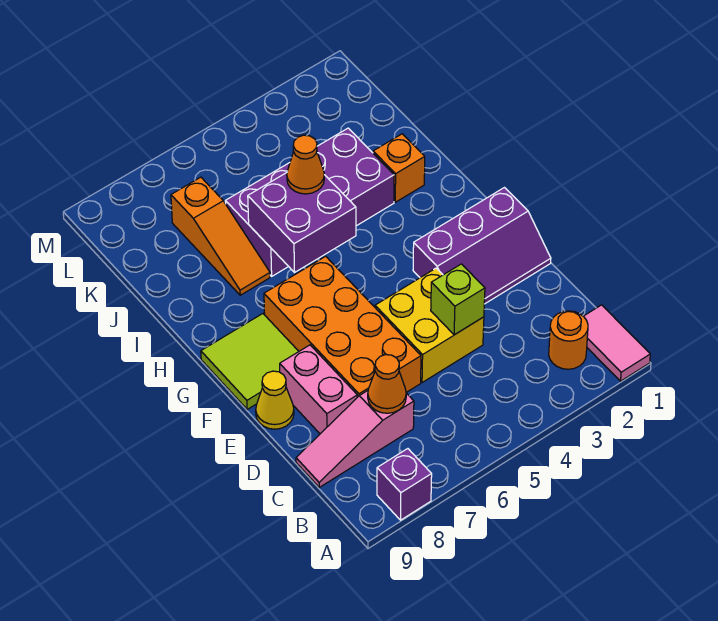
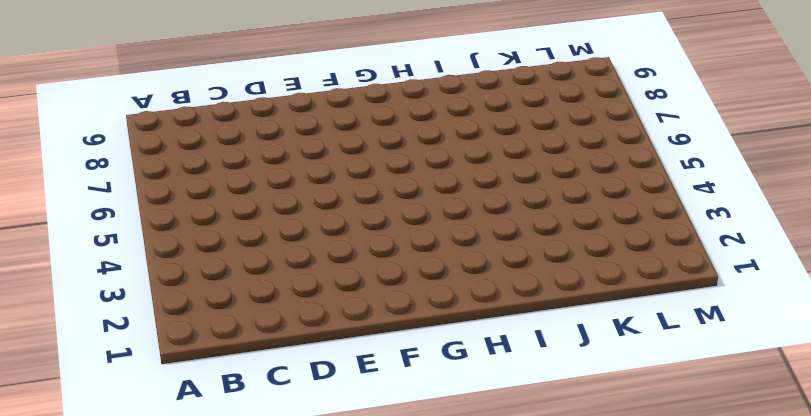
none -> pink 1x2 tile [584,305,650,381]
none -> purple 1x1 brick [377,449,432,520]
none -> orange 1x1 round brick [549,311,588,369]

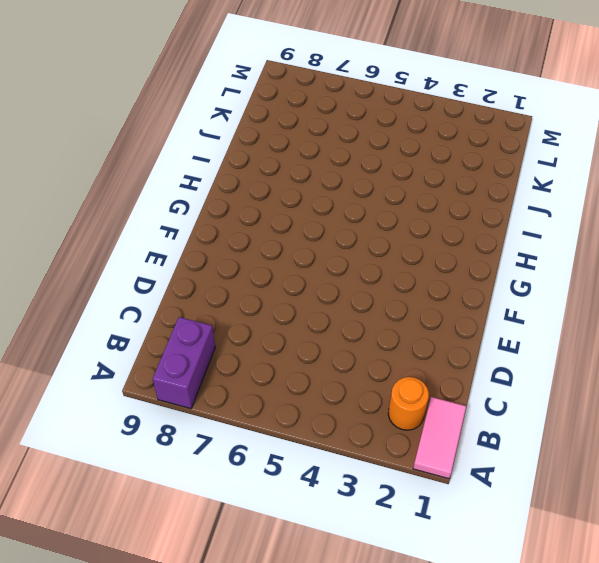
purple 1x2 brick [153,317,215,409] -> purple 1x1 brick [377,449,432,520]
none -> pink 1x3 slope [296,391,414,487]
none -> yellow 2x2 brick [375,268,484,383]
none -> orange 2x4 brick [264,256,421,397]

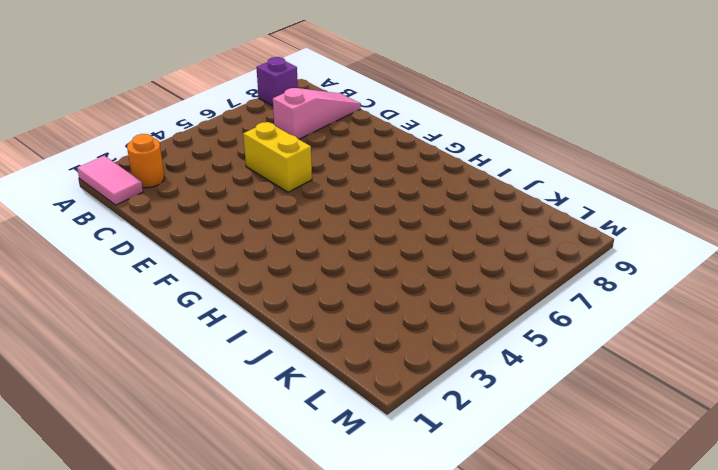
yellow 1x2 brick [243,122,312,192] -> yellow 2x2 brick [375,268,484,383]
none -> orange 2x4 brick [264,256,421,397]
none -> pink 1x2 brick [280,345,357,434]
none -> purple 2x3 slope [413,188,551,304]

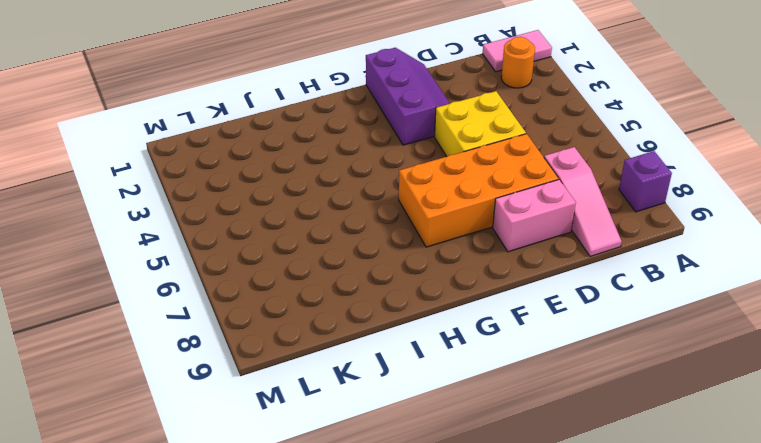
none -> yellow 1x1 cone [256,371,294,429]
none -> lime 2x2 tile [201,314,299,409]
none -> orange 1x1 brick [373,134,425,202]

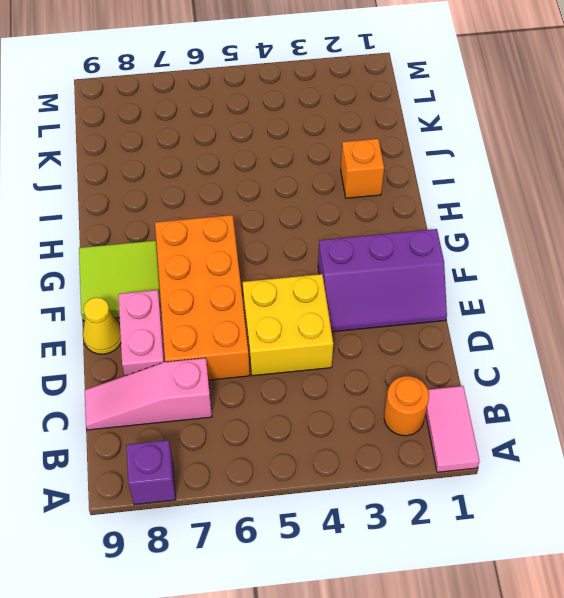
none -> purple 2x4 brick [225,128,394,276]
none -> orange 1x3 slope [171,177,270,295]
none -> orange 1x1 cone [368,355,406,413]

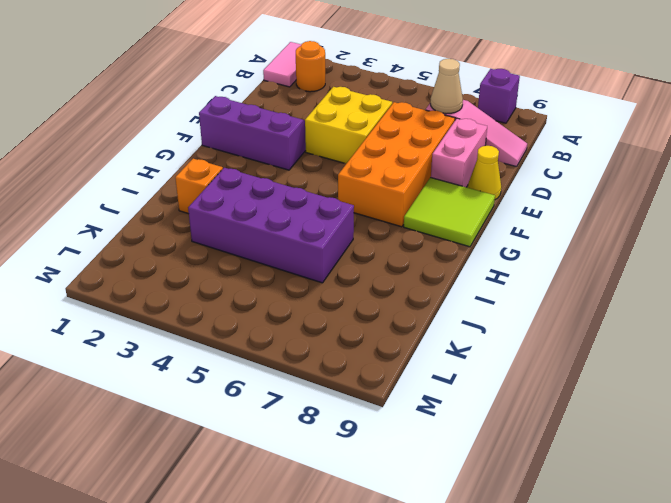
tan 1x1 cone [430,59,463,114] -> orange 1x1 cone [368,355,406,413]
none -> orange 1x3 slope [171,177,270,295]
none -> lime 1x1 brick [431,264,485,335]
none -> purple 2x2 brick [248,173,356,272]

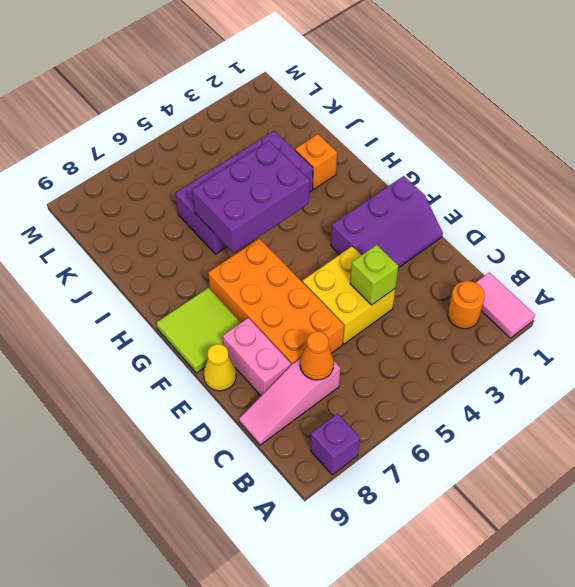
purple 2x3 brick [192,141,310,253] -> purple 2x2 brick [248,173,356,272]
none -> orange 1x3 slope [171,177,270,295]
none -> orange 1x1 cone [287,135,324,194]

